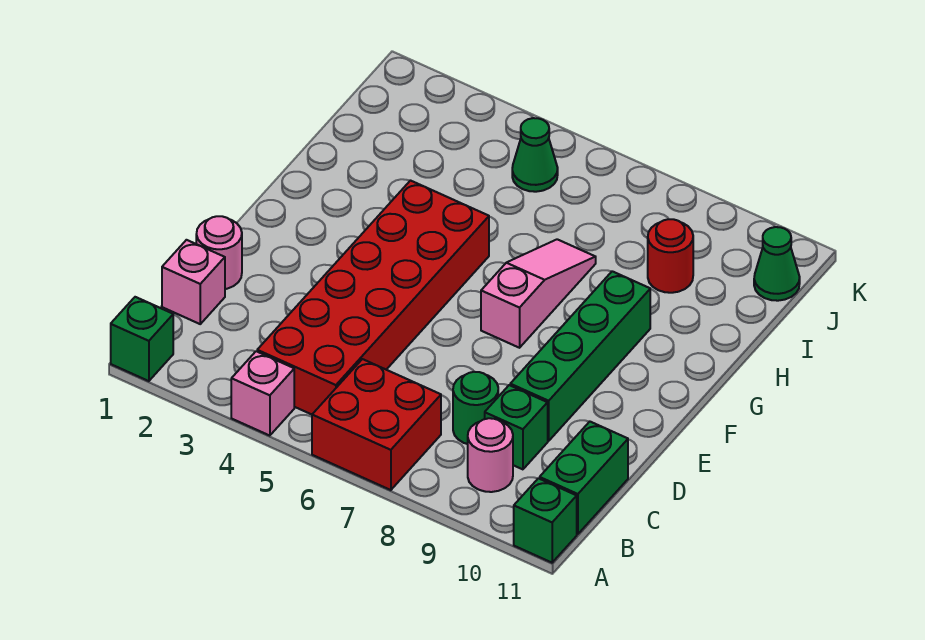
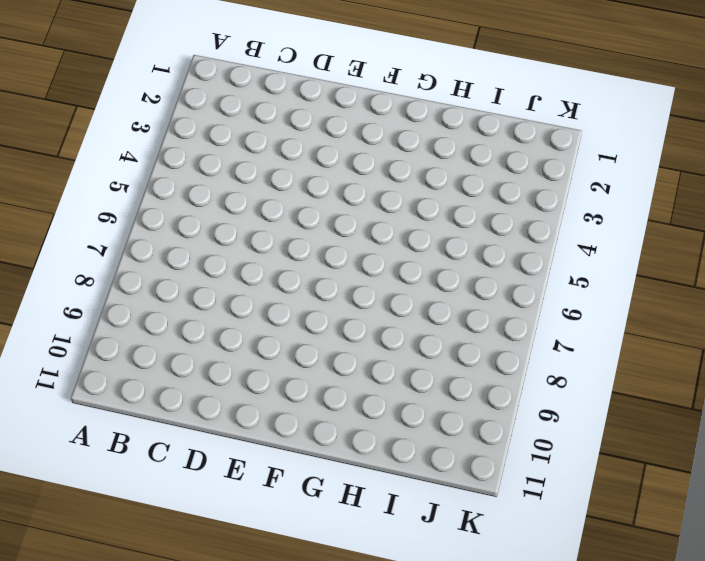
none -> green 1x1 brick [111,297,173,381]
none -> pink 1x1 brick [231,351,294,436]
none -> red 2x2 brick [312,359,441,490]

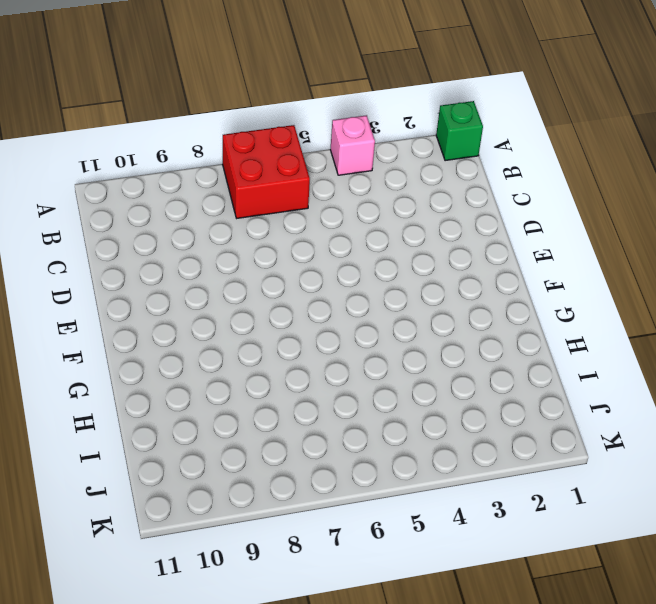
none -> green 1x1 brick [514,478,577,563]
none -> red 2x6 brick [257,181,489,414]
none -> pink 1x1 round brick [468,418,513,492]

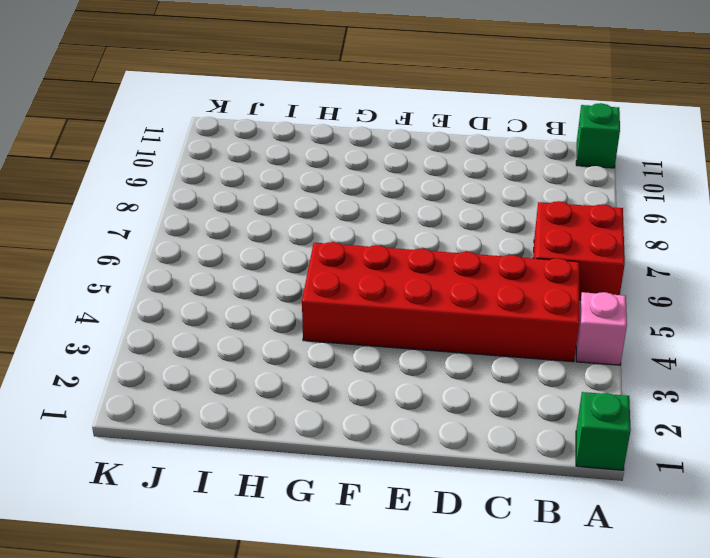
none -> pink 1x1 round brick [468,418,513,492]
none -> green 1x2 brick [540,422,628,534]
none -> pink 1x1 brick [162,240,225,324]

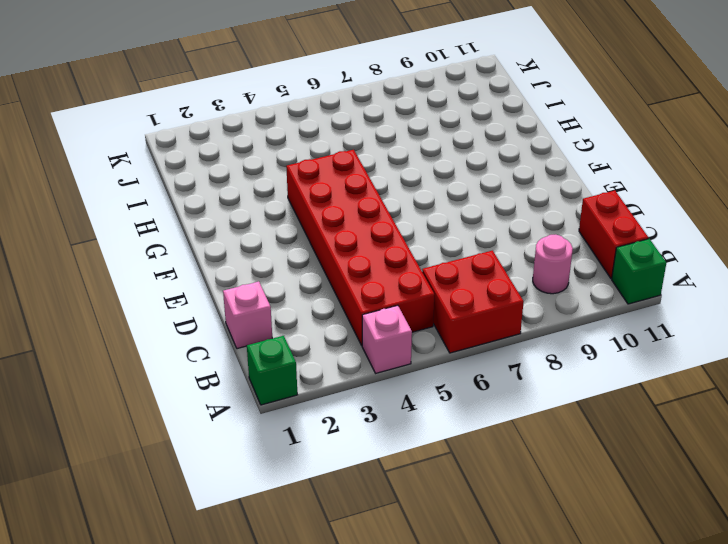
red 1x2 brick [579,191,648,279] -> green 1x2 brick [540,422,628,534]
none -> green 1x1 round brick [453,372,498,444]
none -> green 1x1 brick [485,385,548,469]
none -> pink 1x1 round brick [196,216,242,289]

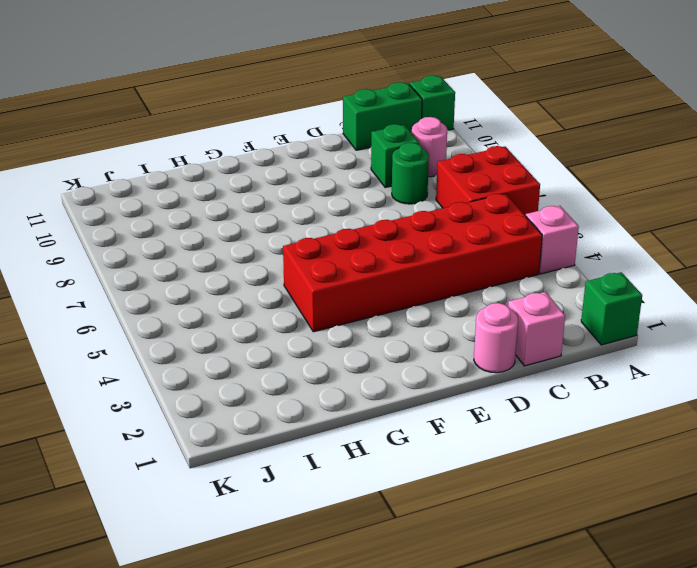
none -> green 1x4 brick [510,271,650,441]
none -> pink 1x3 slope [481,239,596,348]
none -> red 1x1 round brick [648,219,693,293]

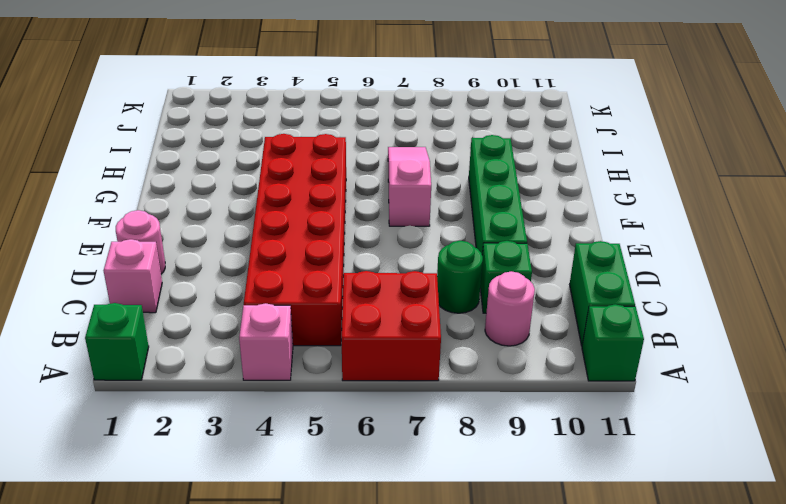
none -> red 1x1 round brick [648,219,693,293]
none -> green 1x1 cone [512,118,558,192]
none -> green 1x1 cone [754,227,800,301]

